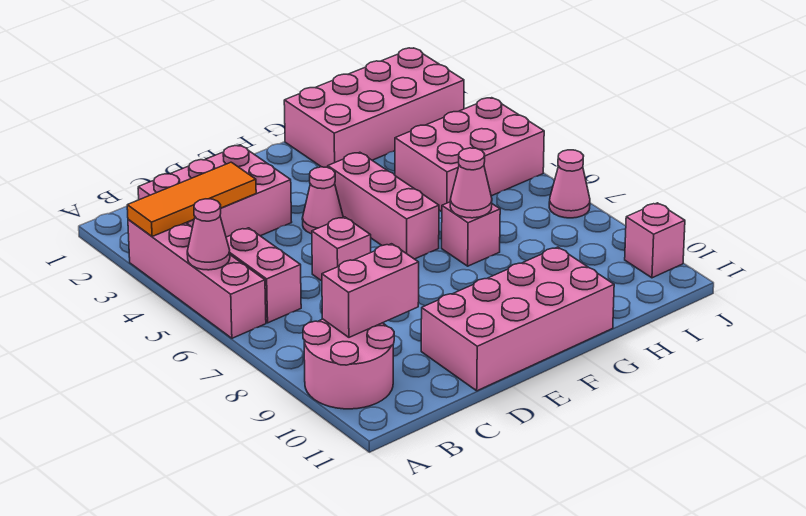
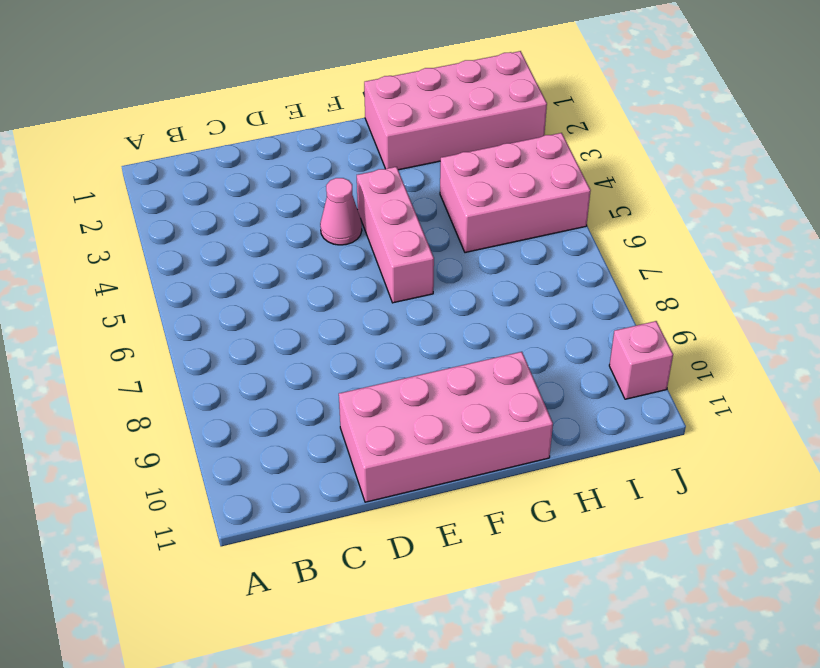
none -> pink 1x4 brick [128,219,266,338]
none -> pink 2x2 round brick [303,319,394,409]
none -> pink 2x3 brick [138,145,292,237]

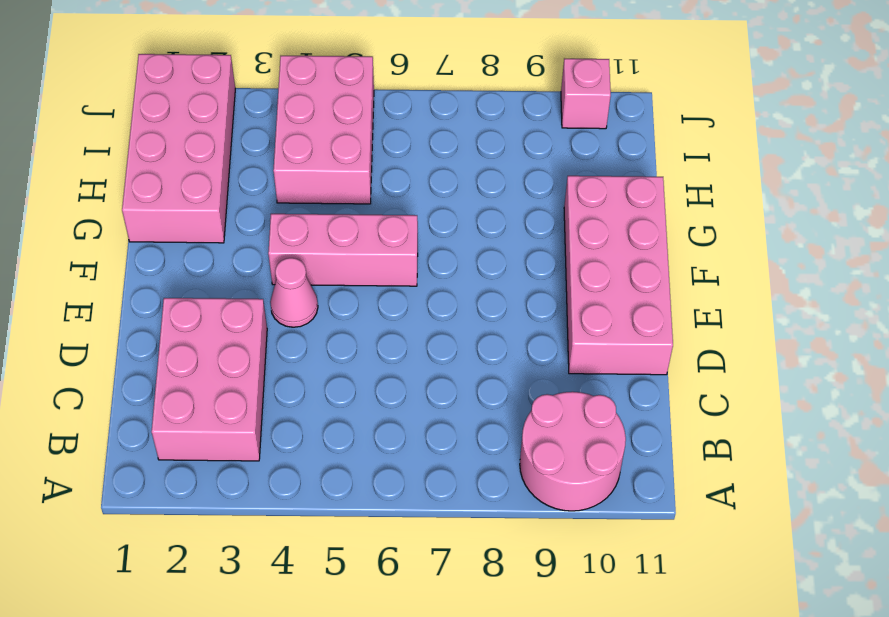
none -> pink 1x4 brick [128,219,266,338]
none -> pink 1x2 brick [226,228,301,323]
none -> pink 1x1 brick [312,217,371,281]

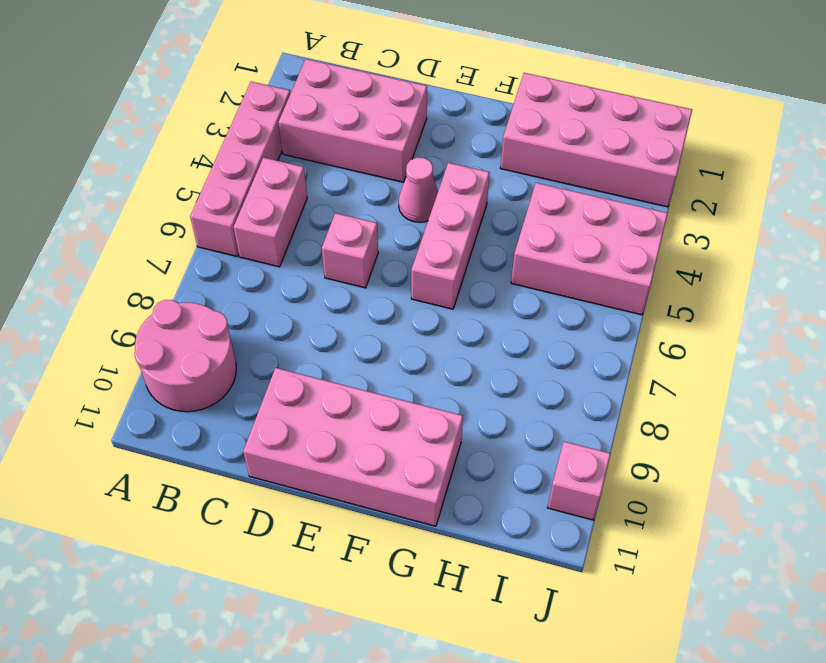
none -> pink 1x1 brick [442,202,500,266]
none -> pink 1x1 cone [549,150,590,218]
none -> orange 1x3 tile [127,162,256,237]

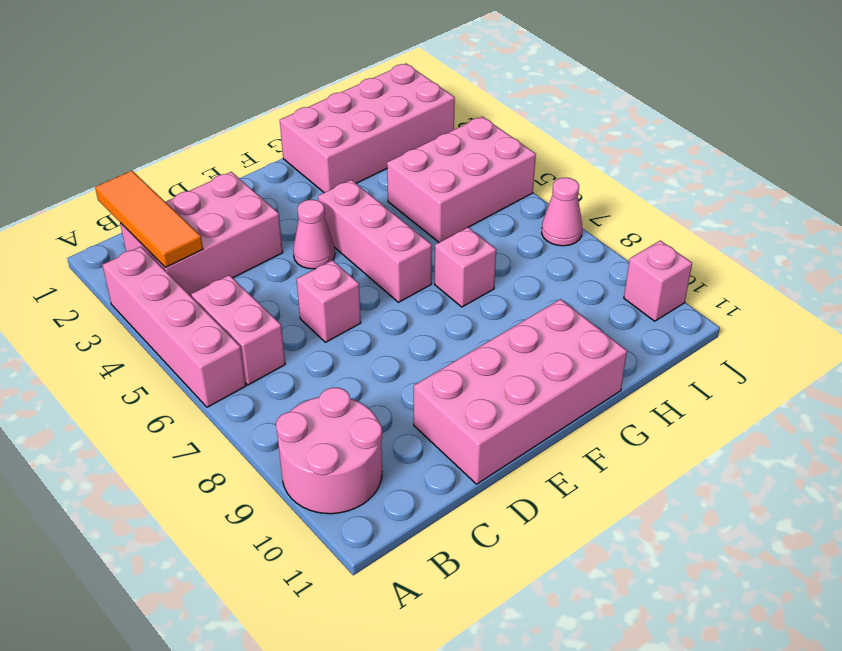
orange 1x3 tile [95,171,203,267] -> orange 1x3 tile turned to [127,162,256,237]
none -> pink 1x1 cone [187,199,230,270]
none -> pink 1x2 brick [322,244,419,337]
none -> pink 1x1 cone [450,148,492,218]

